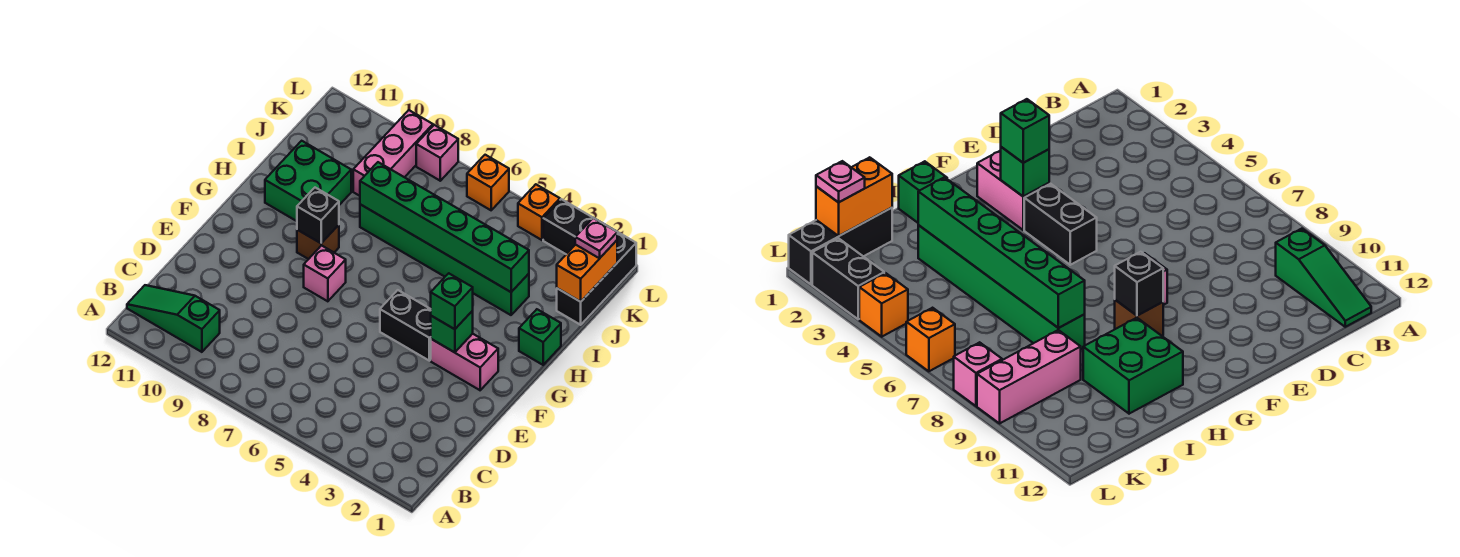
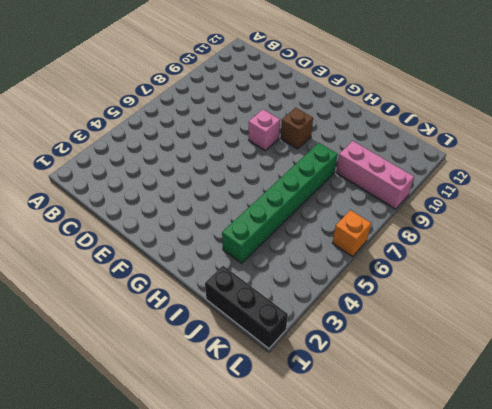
none -> green 1x3 slope [127,285,220,352]
none -> pink 1x2 brick [431,334,498,390]
none -> black 1x2 brick [380,290,431,361]

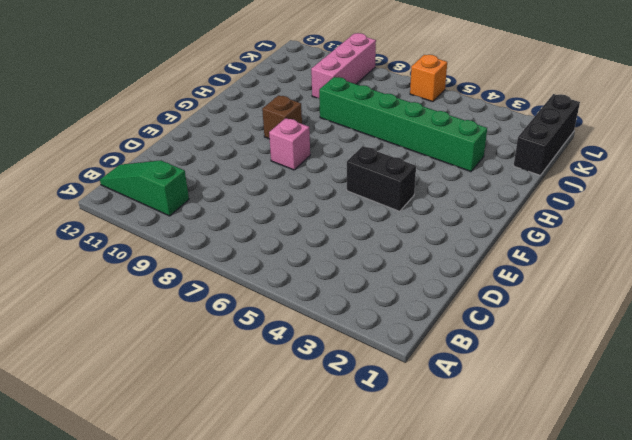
none -> pink 1x2 brick [431,334,498,390]
none -> green 1x1 brick [519,309,561,365]
none -> green 2x2 brick [265,141,351,221]

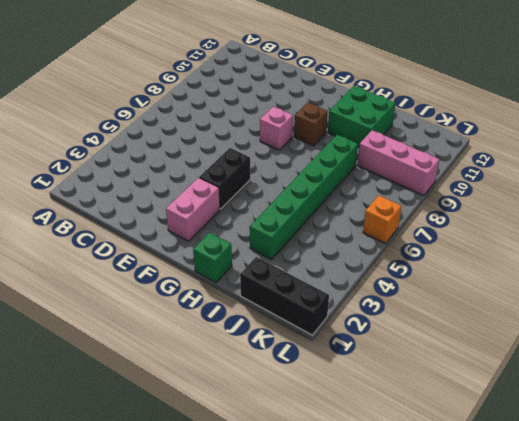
none -> green 1x3 slope [127,285,220,352]
none -> black 1x2 brick [543,199,593,254]
none -> orange 1x1 brick [518,184,560,240]

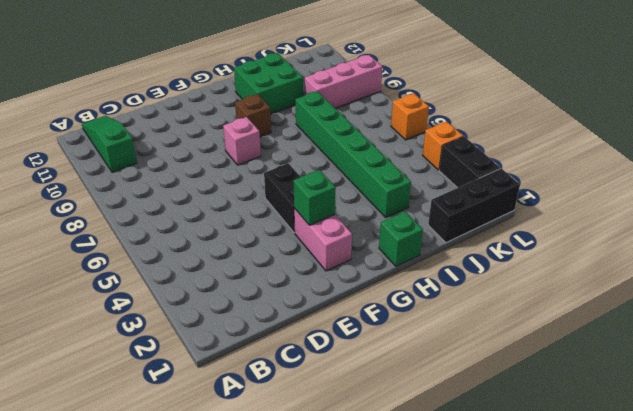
none -> pink 1x1 brick [416,125,458,181]
none -> black 1x1 brick [297,188,339,243]
none -> green 1x6 brick [360,162,529,292]

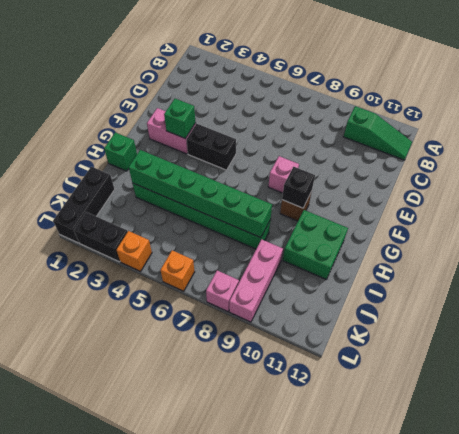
none -> orange 1x2 brick [557,240,617,302]
none -> green 1x1 brick [431,273,473,329]
none -> pink 1x1 plate [575,218,617,258]

